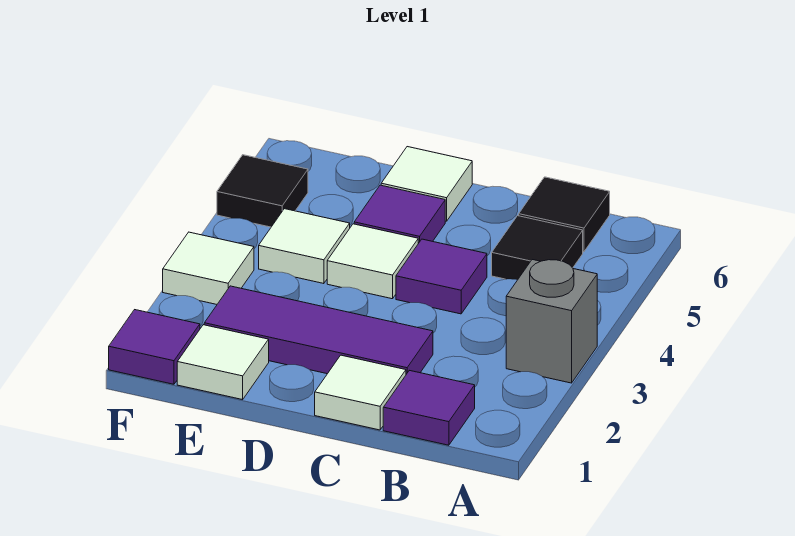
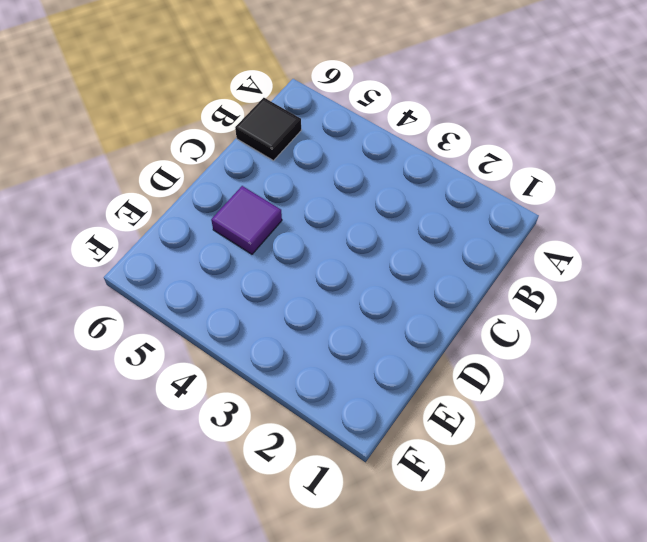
none -> grey 1x1 brick [506,260,597,383]
none -> purple 1x1 tile [383,370,475,445]
none -> black 1x1 tile [492,216,583,280]

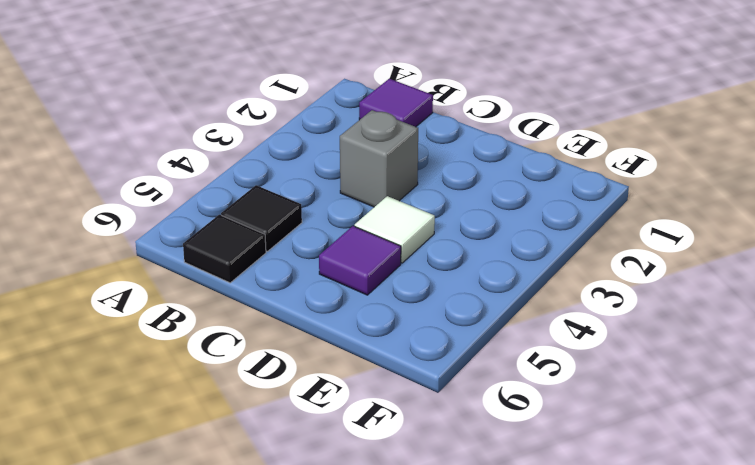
grey 1x1 brick [340,110,418,207] -> grey 1x1 brick moved to [506,260,597,383]
none -> white 1x1 tile [315,355,406,430]
none -> purple 1x3 tile [204,286,433,374]
none -> purple 1x1 tile [396,239,487,314]

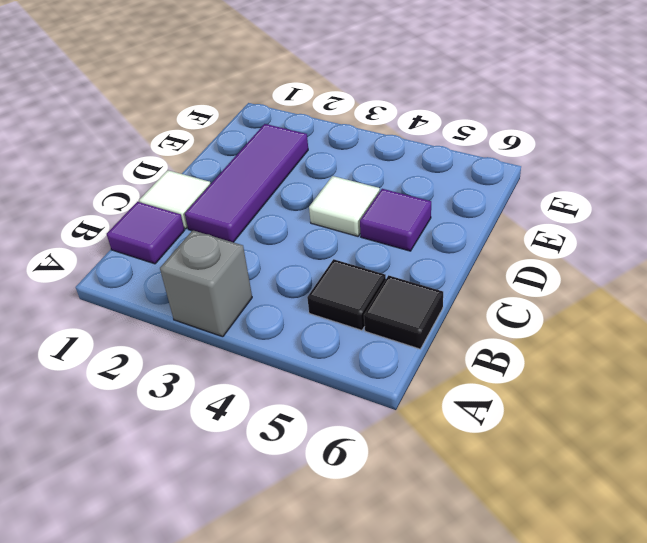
none -> purple 1x1 tile [396,239,487,314]
none -> white 1x1 tile [381,147,472,221]
none -> white 1x1 tile [177,325,269,400]

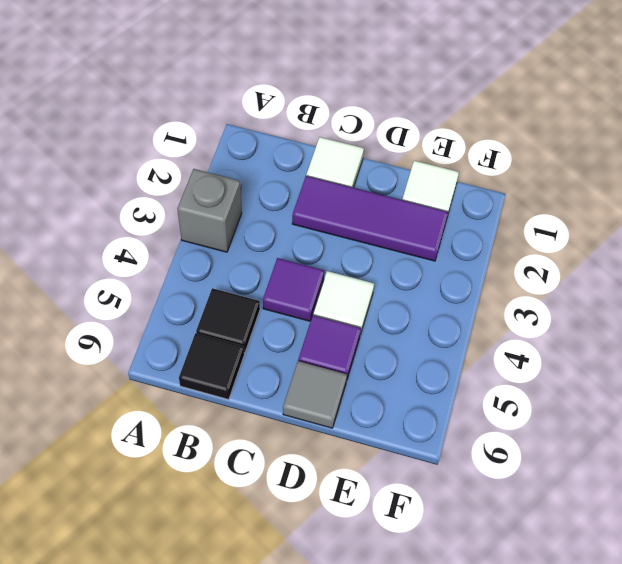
grey 1x1 tile [283,361,347,428] -> white 1x1 tile [381,147,472,221]
none -> purple 1x1 tile [383,370,475,445]
none -> white 1x1 tile [259,209,350,284]
none -> purple 1x1 tile [109,310,200,384]

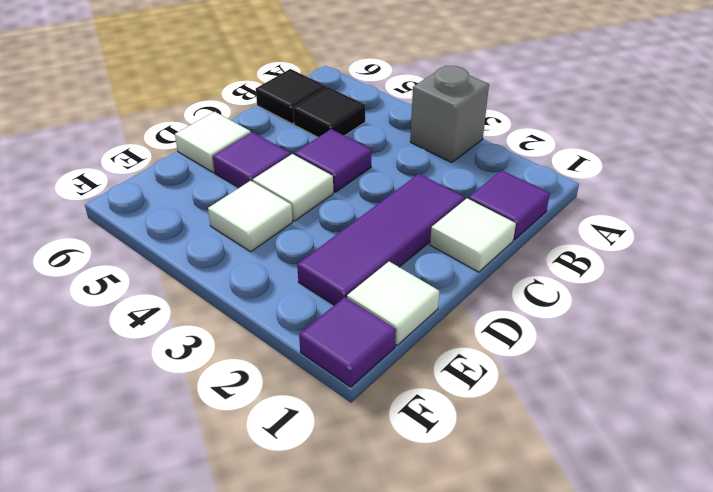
none -> white 1x1 tile [163,232,254,304]
none -> black 1x1 tile [217,155,308,227]

